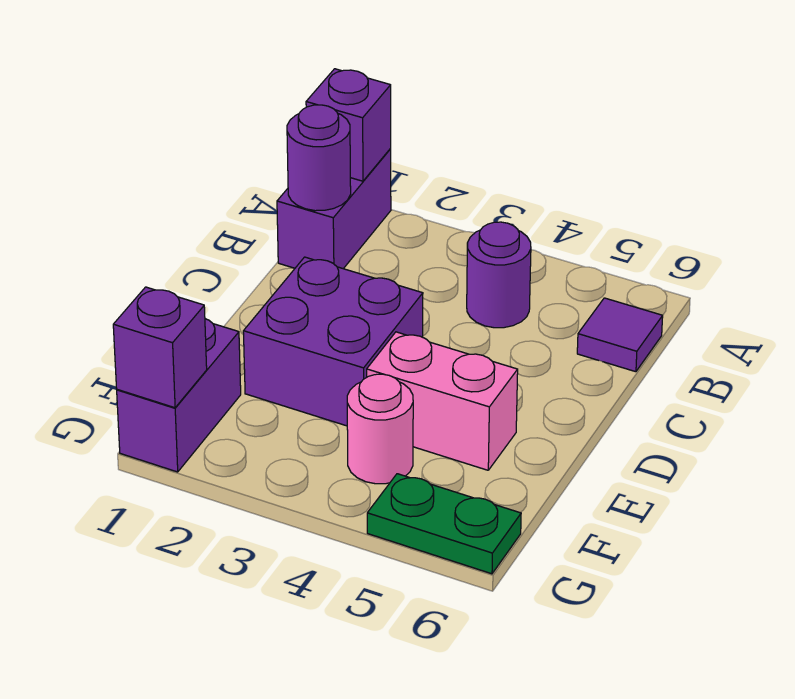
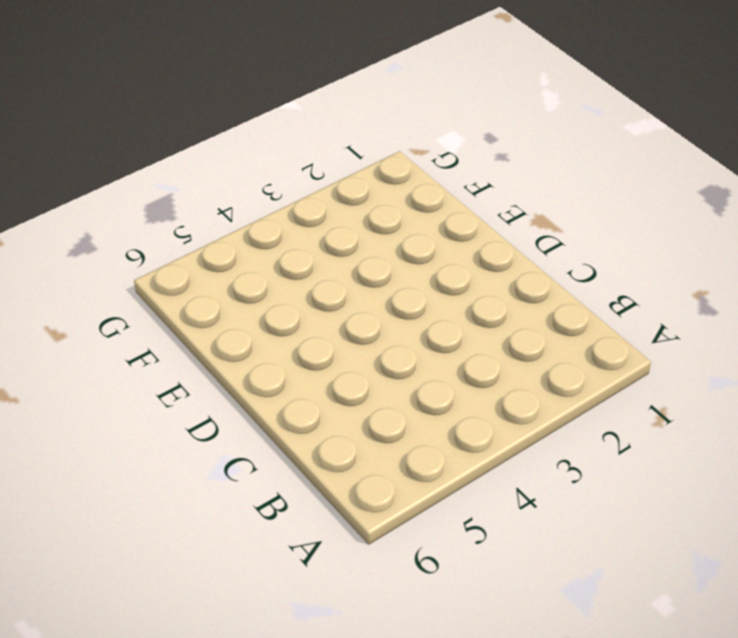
none -> purple 1x2 brick [277,149,391,269]
none -> purple 1x1 round brick [467,222,531,328]

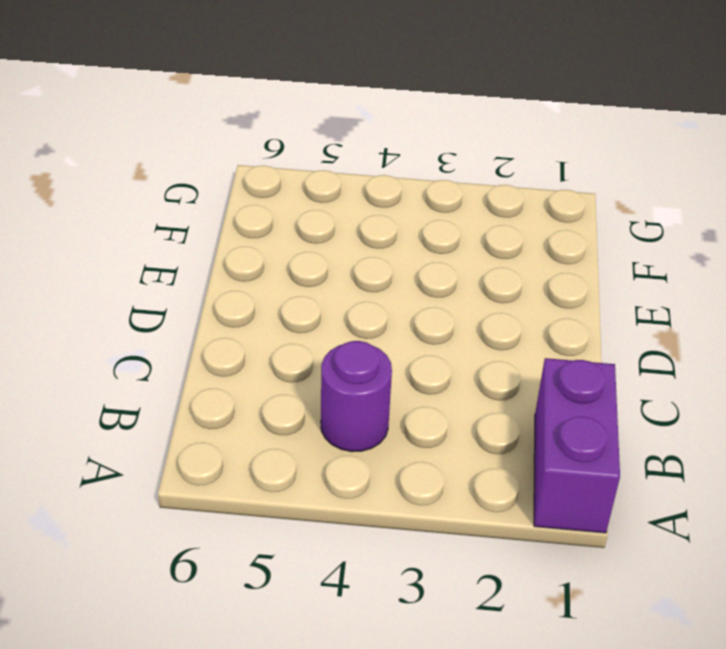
none -> purple 1x1 tile [577,298,663,372]
none -> purple 2x2 brick [243,257,423,426]

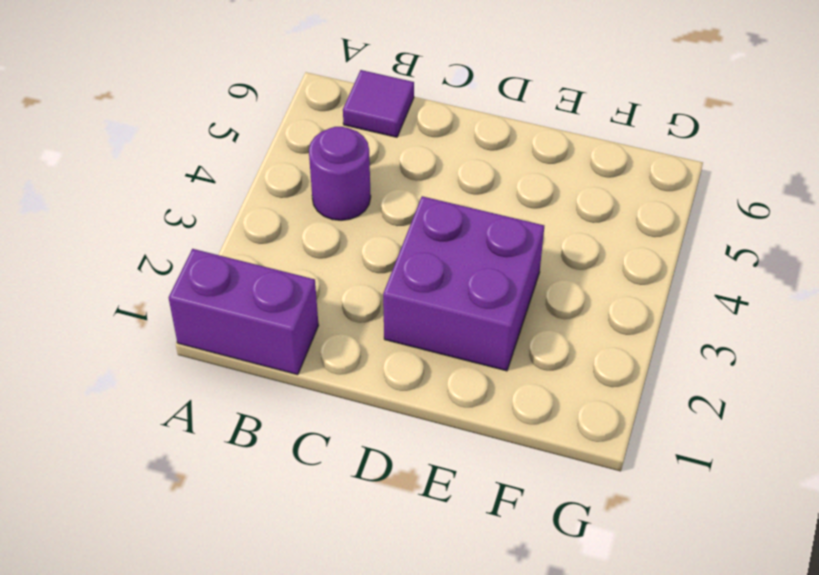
none -> pink 1x2 brick [367,332,518,470]
none -> purple 1x2 brick [117,319,241,472]

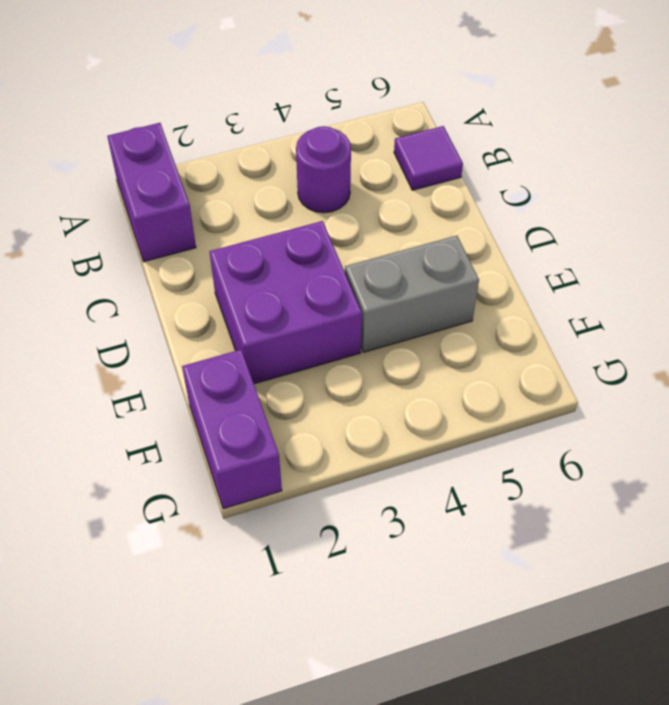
grey 1x2 brick [345,236,479,352] -> pink 1x2 brick [367,332,518,470]
none -> pink 1x1 round brick [347,374,413,484]
none -> green 1x2 plate [367,474,521,574]

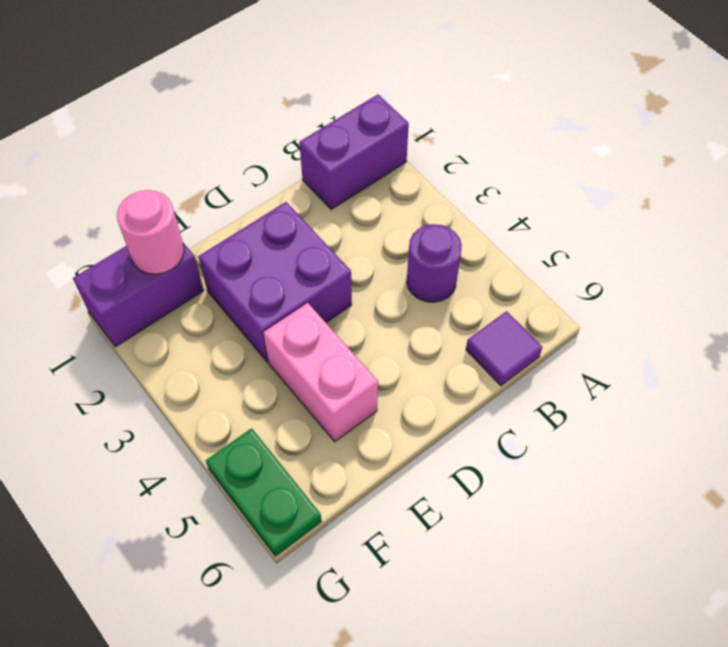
pink 1x1 round brick [117,190,184,274] -> pink 1x1 round brick moved to [347,374,413,484]
none -> purple 1x1 brick [306,69,391,181]
none -> purple 1x1 round brick [287,105,351,211]

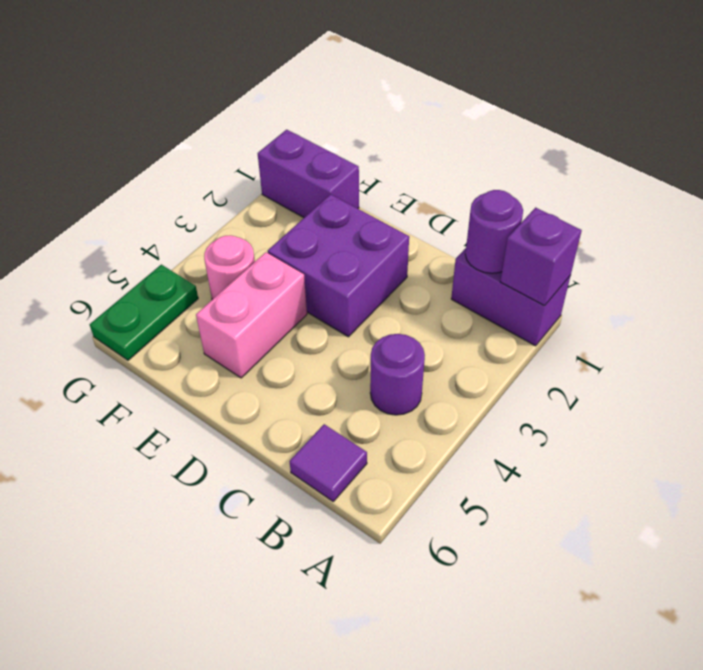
none -> purple 1x1 brick [113,287,207,408]

